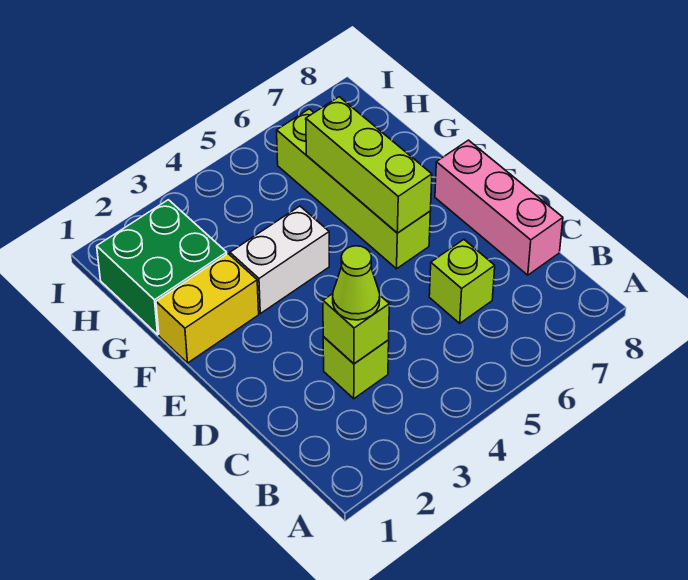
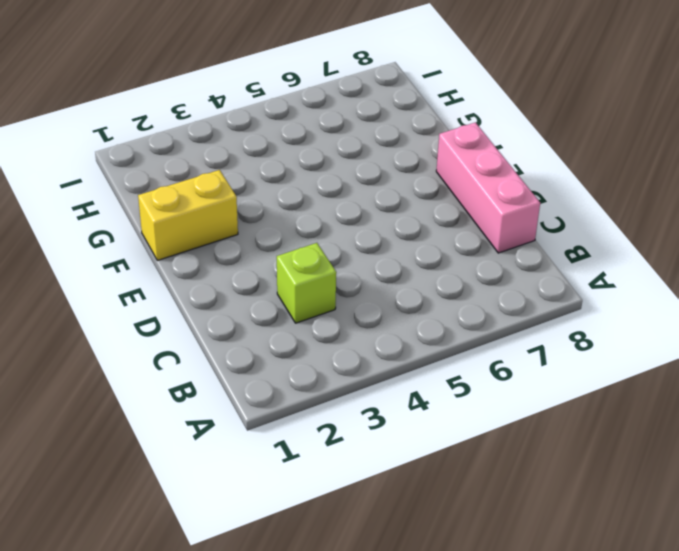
none -> lime 1x1 brick [429,240,495,323]
none -> lime 1x4 brick [277,109,430,269]

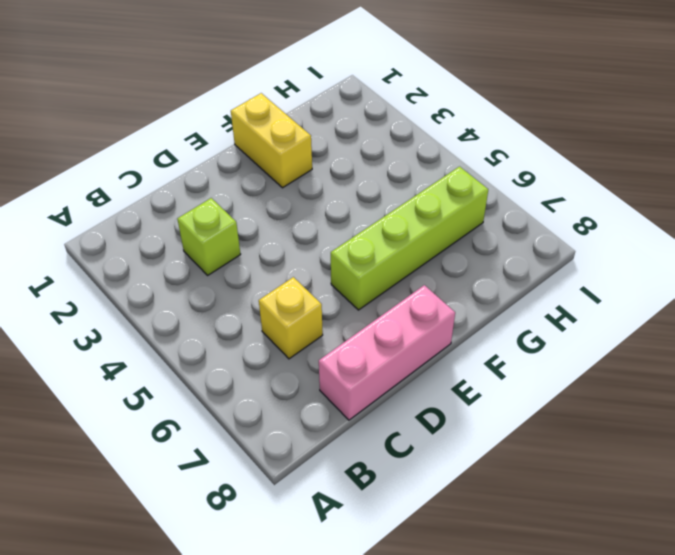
yellow 1x1 brick [259,277,323,359] -> lime 1x1 brick [429,240,495,323]
none -> white 1x2 brick [230,206,329,314]
none -> green 2x2 brick [97,200,227,335]

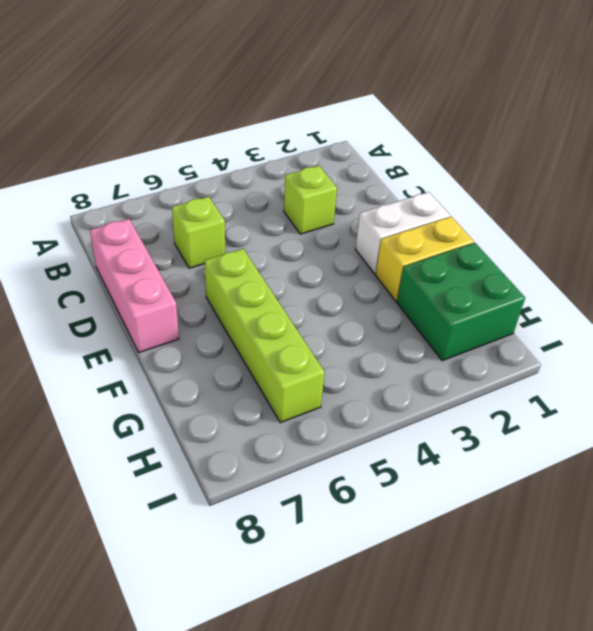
white 1x2 brick [355,192,450,274] -> white 1x2 brick moved to [230,206,329,314]
none -> lime 1x1 brick [323,294,389,364]
none -> lime 1x3 brick [306,97,432,233]

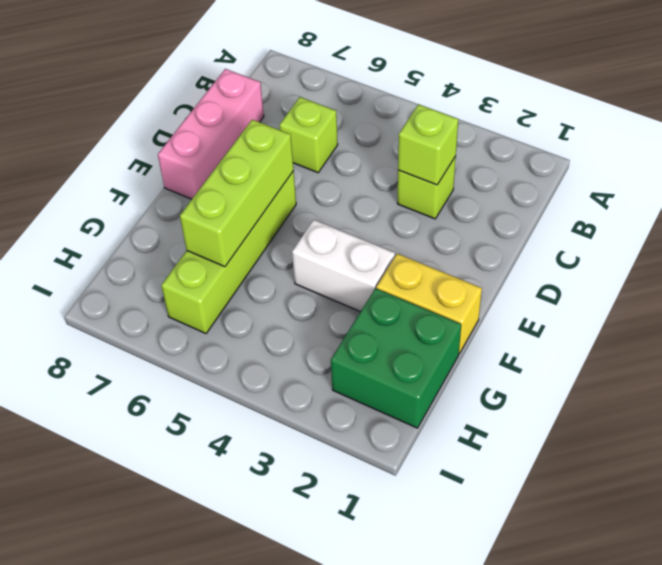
none -> lime 1x1 cone [333,246,380,320]

